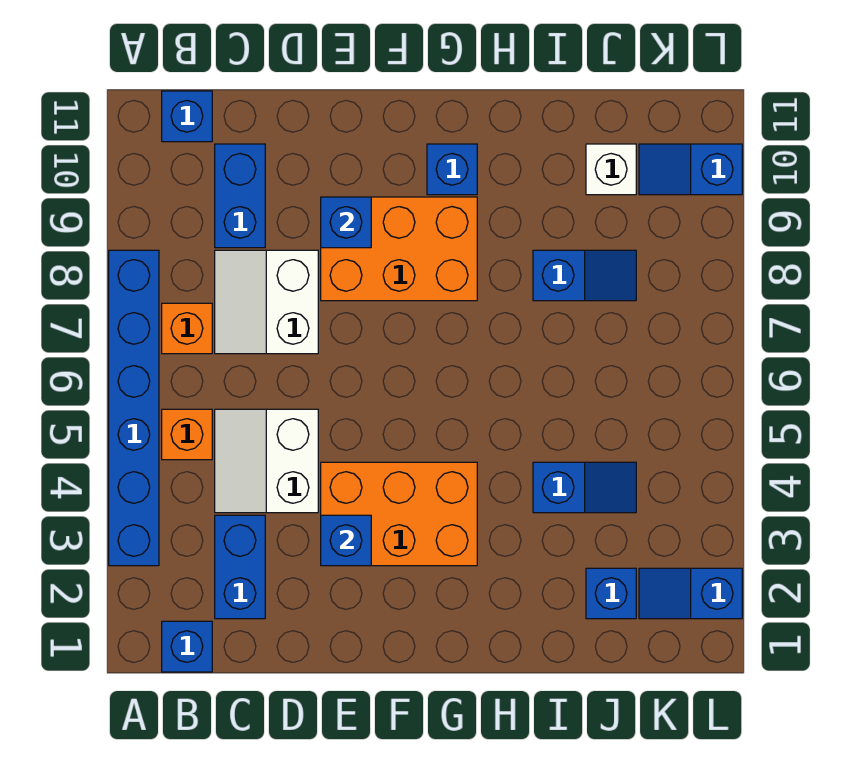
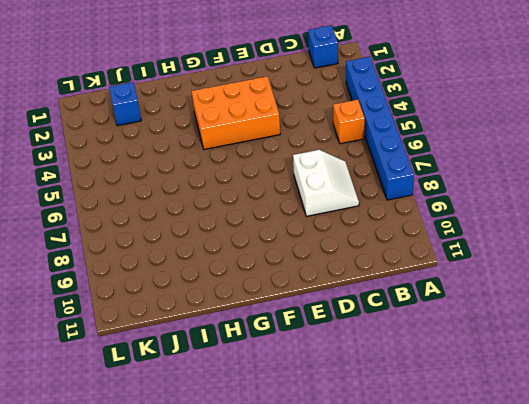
none -> orange 1x1 brick [162,303,212,354]
none -> blue 1x1 brick [162,91,212,142]
none -> blue 1x2 brick [215,515,265,619]

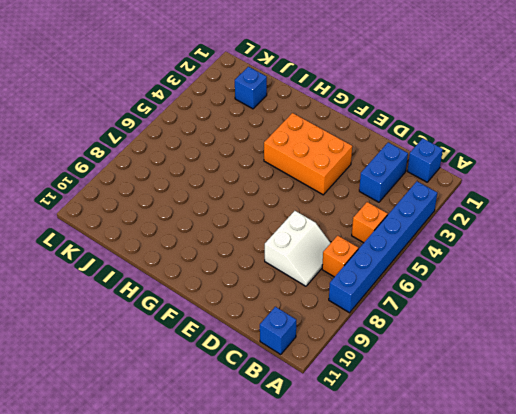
none -> white 2x2 slope [215,409,318,513]
none -> blue 1x2 brick [215,144,265,248]
none -> orange 2x3 brick [321,197,477,301]

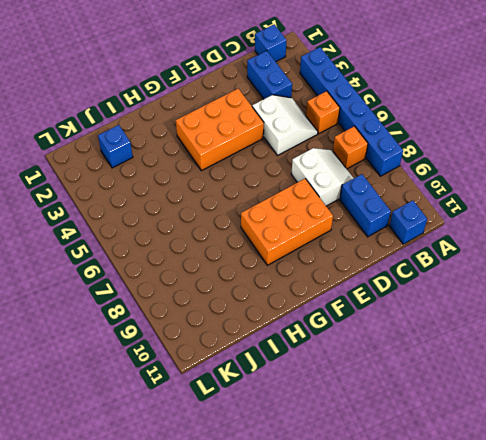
none -> blue 1x1 brick [427,144,477,195]
none -> blue 1x2 slope [533,462,636,513]
none -> blue 1x2 slope [533,250,636,301]

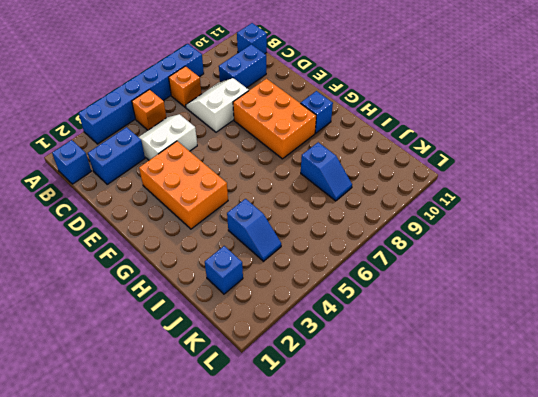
none -> white 1x1 brick [586,144,636,195]
none -> blue 1x2 slope [639,568,742,619]
none -> blue 1x2 slope [639,144,742,195]

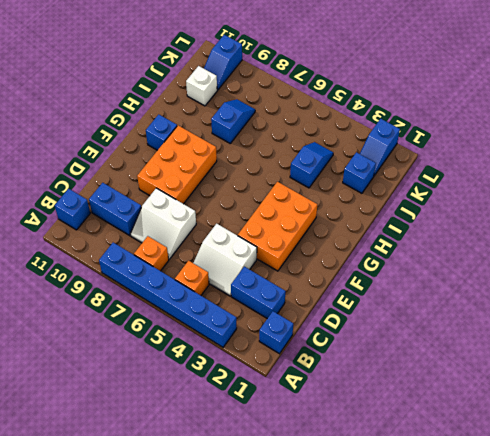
none -> blue 1x1 brick [321,515,371,566]
none -> blue 1x1 brick [321,197,371,248]

